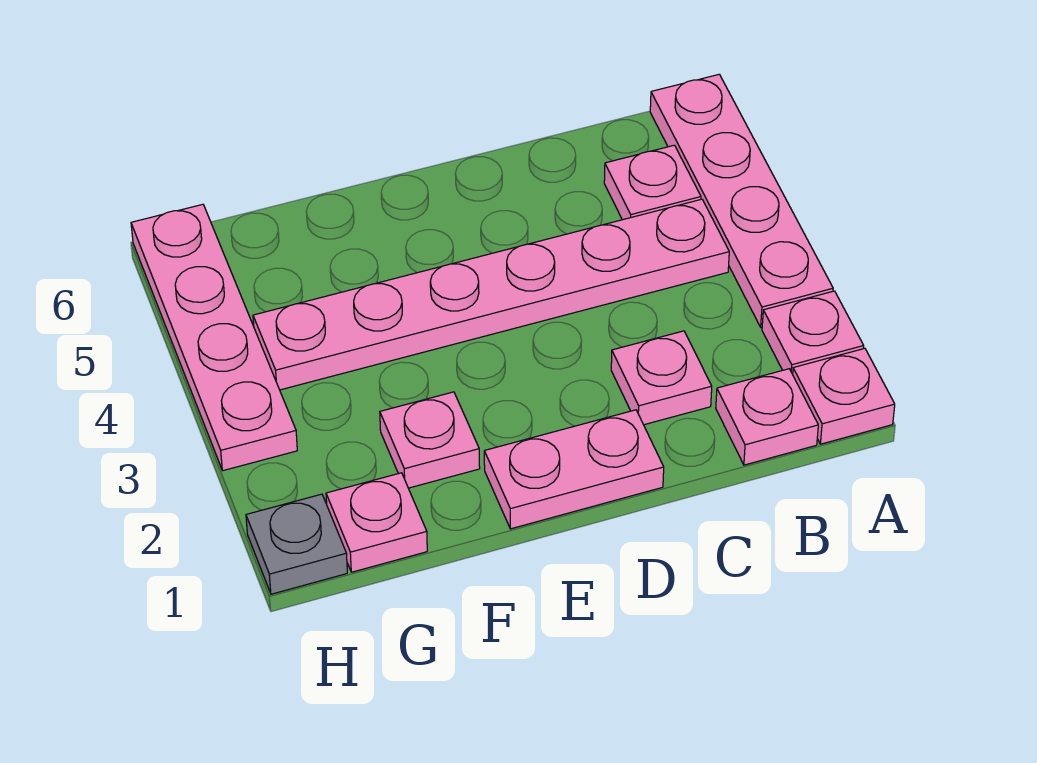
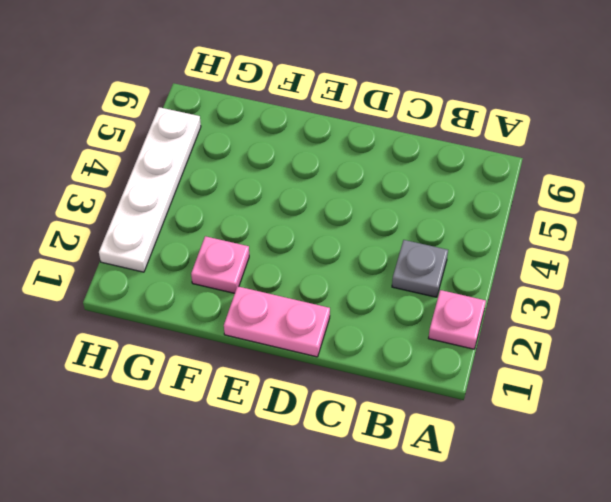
grey 1x1 plate [392,240,448,297] -> grey 1x1 plate moved to [246,494,347,594]
white 1x4 plate [99,107,201,272] -> pink 1x4 plate [131,204,297,471]
none -> pink 1x1 plate [793,348,895,444]
none -> pink 1x4 plate [650,74,833,327]
none -> pink 1x1 plate [716,369,818,465]

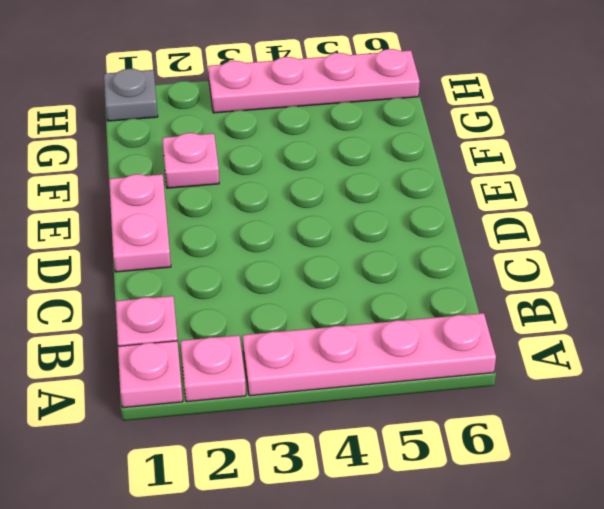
none -> pink 1x6 plate [253,199,729,390]
none -> pink 1x1 plate [604,145,701,220]
none -> pink 1x1 plate [611,331,712,425]

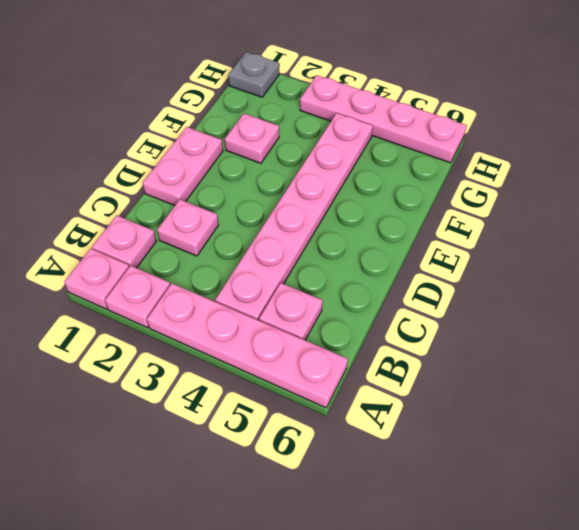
none -> pink 1x1 plate [326,473,427,572]

